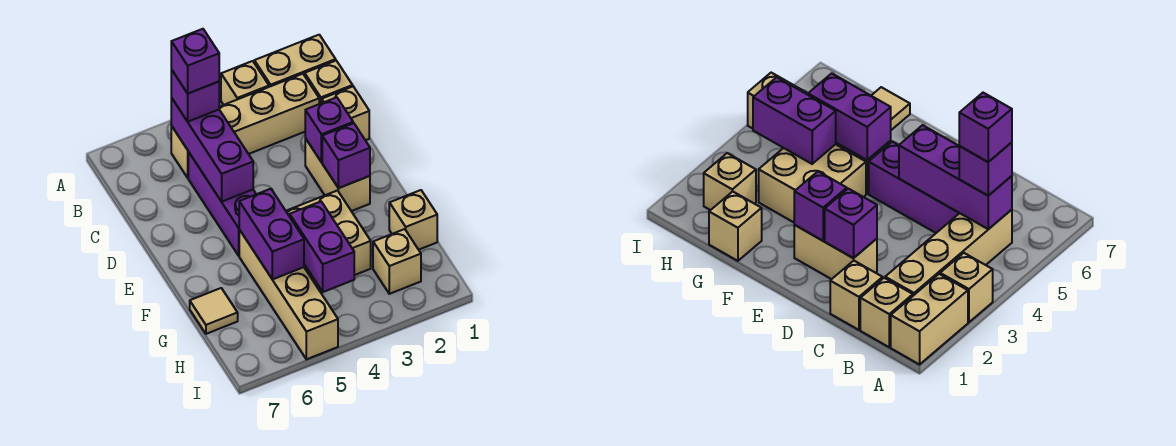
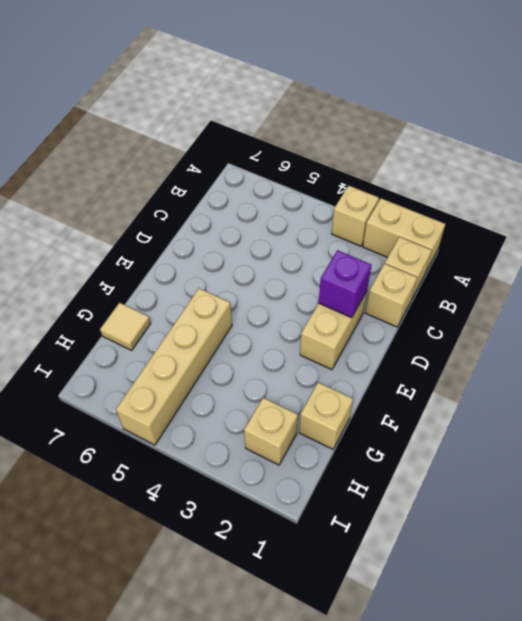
none -> tan 1x4 brick [171,74,319,178]
none -> purple 1x3 brick [188,152,256,256]
none -> tan 2x2 brick [286,191,371,289]

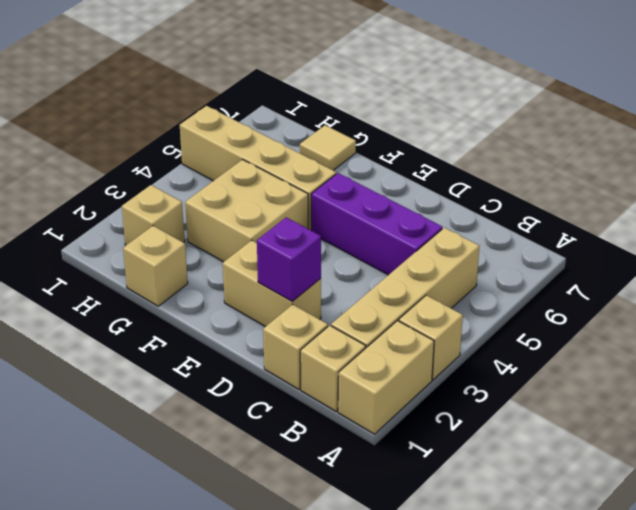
none -> purple 1x3 brick [171,98,253,202]
none -> purple 1x1 brick [322,123,370,188]
none -> purple 1x2 brick [239,189,304,279]

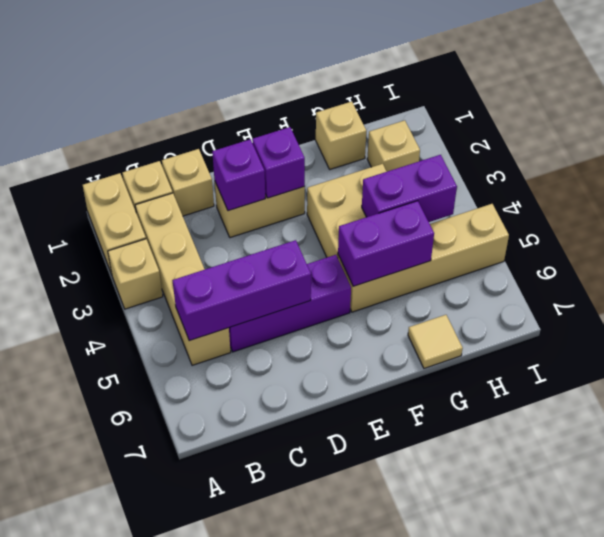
none -> purple 1x1 brick [171,70,219,122]
none -> purple 1x1 brick [171,29,219,93]

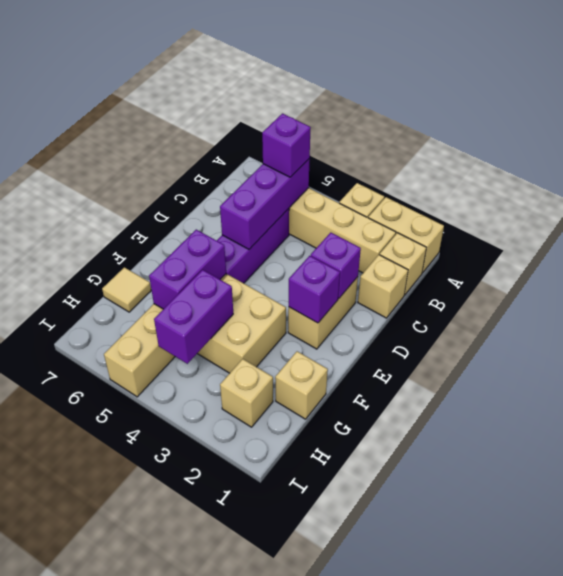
none -> purple 1x1 brick [171,29,219,93]

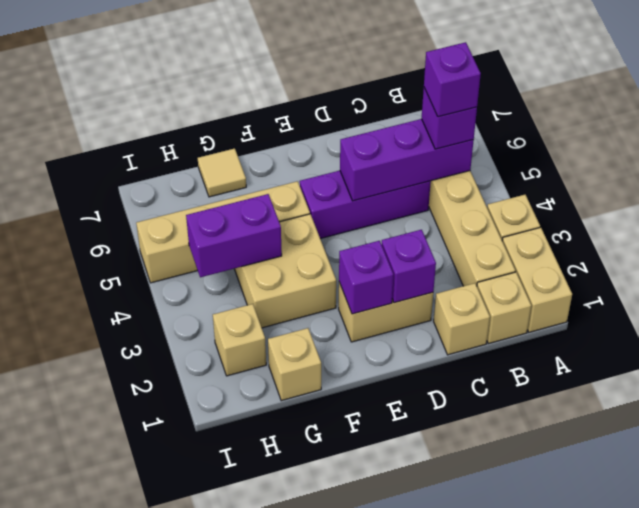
none -> purple 1x2 brick [239,189,304,279]

